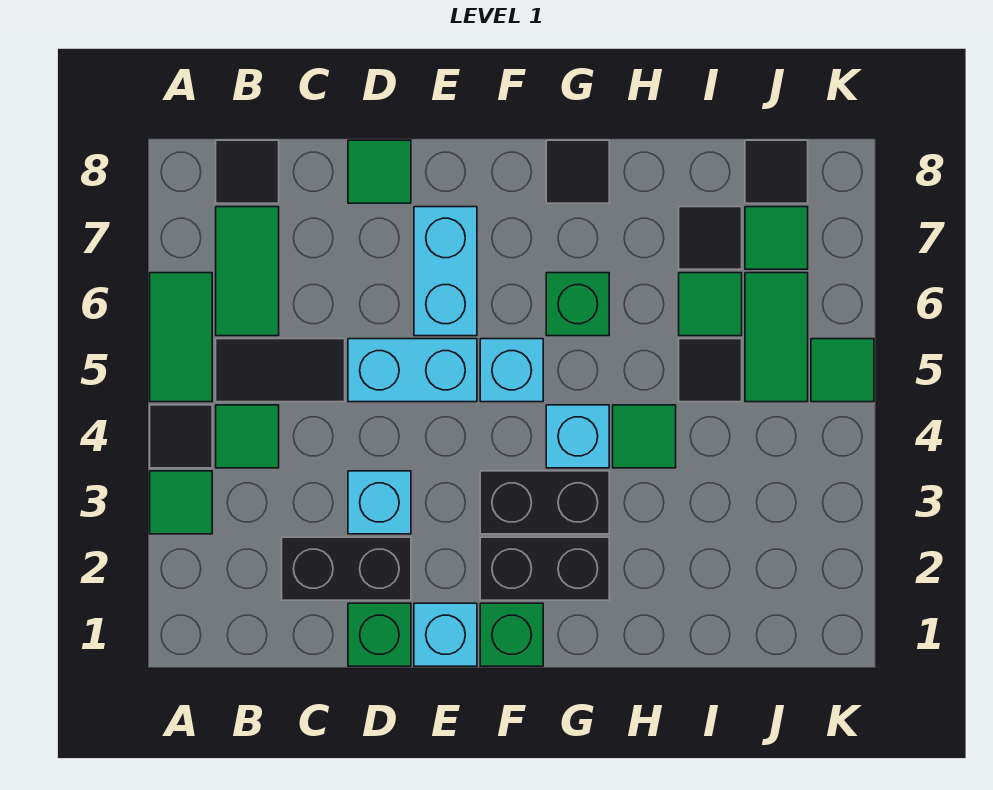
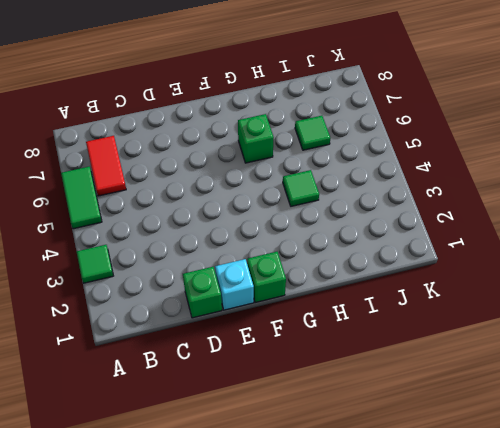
red 1x2 tile [86,136,126,196] -> green 1x2 tile [216,207,279,336]
none -> black 1x1 tile [150,405,212,468]
none -> green 1x1 tile [216,405,279,468]
none -> black 1x2 tile [216,339,345,402]

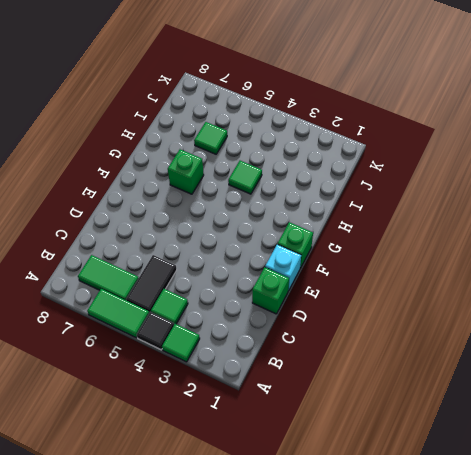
none -> black 1x1 tile [216,140,279,203]
none -> black 1x2 brick [282,537,411,600]
none -> cyan 1x1 brick [348,471,411,534]

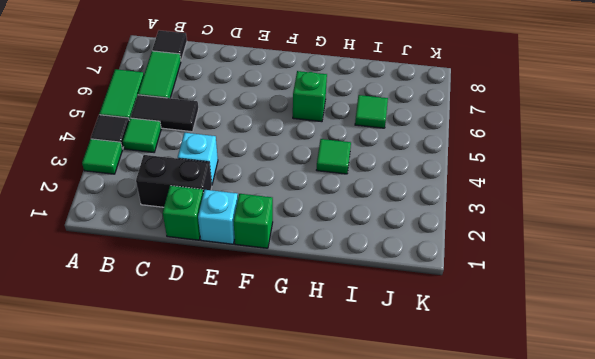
none -> cyan 1x2 brick [348,339,477,402]
none -> green 1x1 tile [348,140,411,203]
none -> cyan 1x2 brick [414,207,477,336]

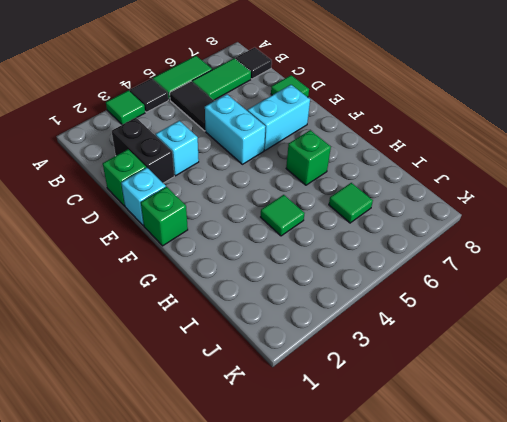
none -> green 1x1 tile [216,405,279,468]
none -> black 1x2 brick [480,537,609,600]
none -> black 1x2 brick [480,471,609,534]

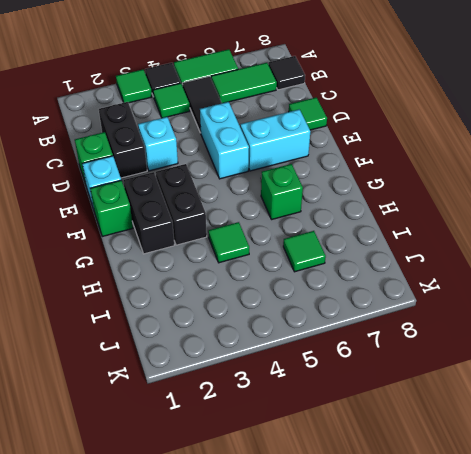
none -> cyan 1x1 brick [480,339,543,402]
none -> cyan 1x1 brick [546,405,609,468]
none -> black 1x1 tile [546,140,609,203]

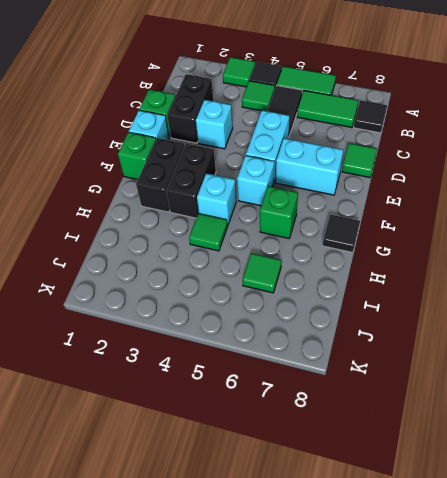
none -> black 1x1 tile [679,339,742,402]
none -> black 1x1 tile [679,207,742,269]
none -> green 1x2 tile [745,273,808,402]

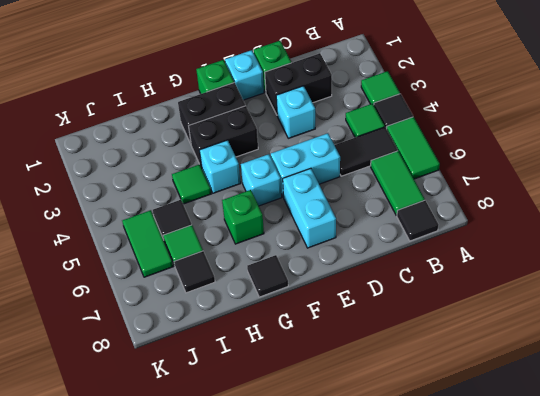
none -> green 1x1 tile [348,140,411,203]
none -> green 1x1 tile [745,207,808,269]
none -> black 1x1 tile [745,140,808,203]

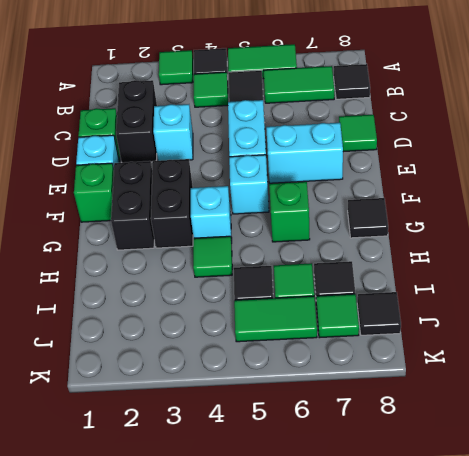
none -> green 1x1 tile [811,339,874,402]

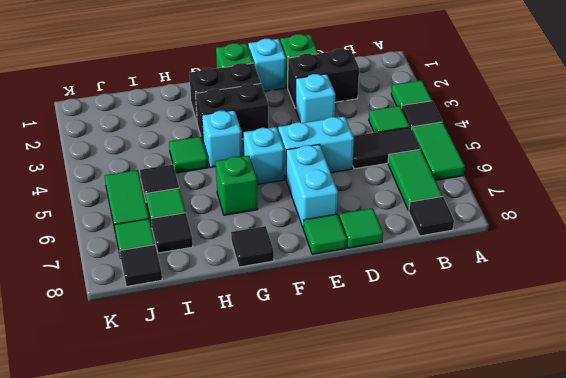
green 1x1 tile [303,214,347,254] -> green 1x1 tile moved to [811,339,874,402]

